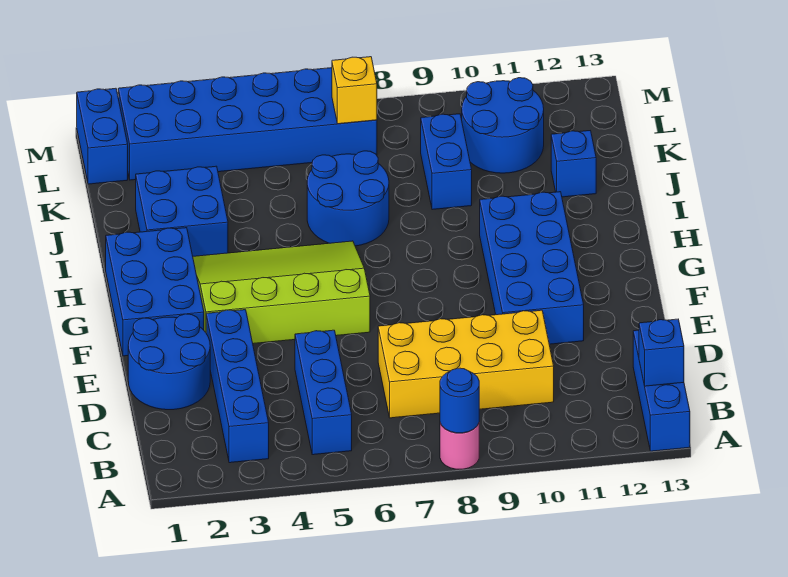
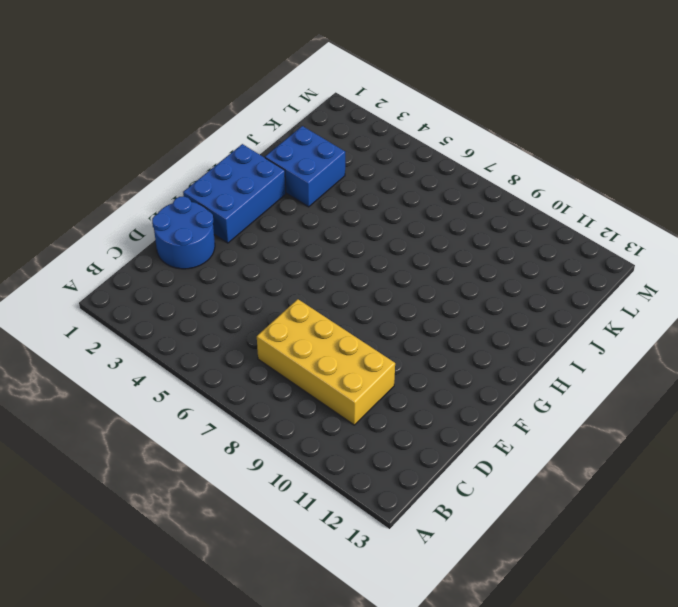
none -> pink 1x1 round brick [440,423,479,469]
none -> blue 1x3 brick [633,330,690,451]
none -> blue 1x4 brick [206,310,269,463]

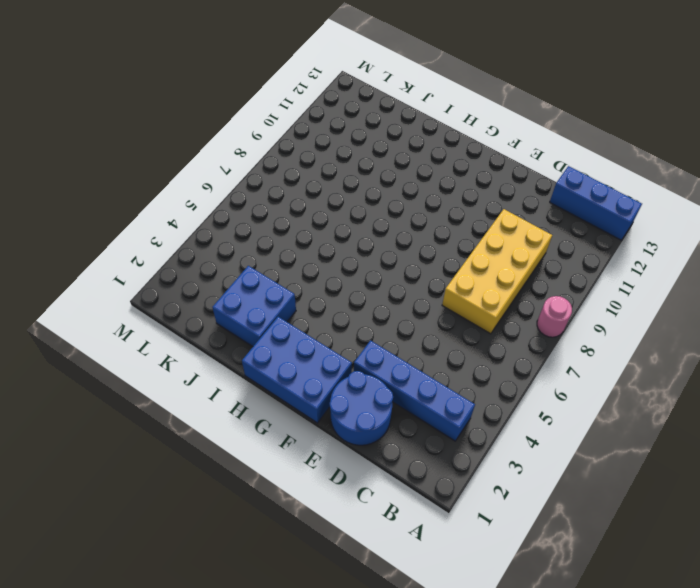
none -> blue 1x3 brick [295,330,352,455]
none -> blue 2x4 brick [480,192,584,344]
none -> lime 3x4 slope [193,241,370,344]

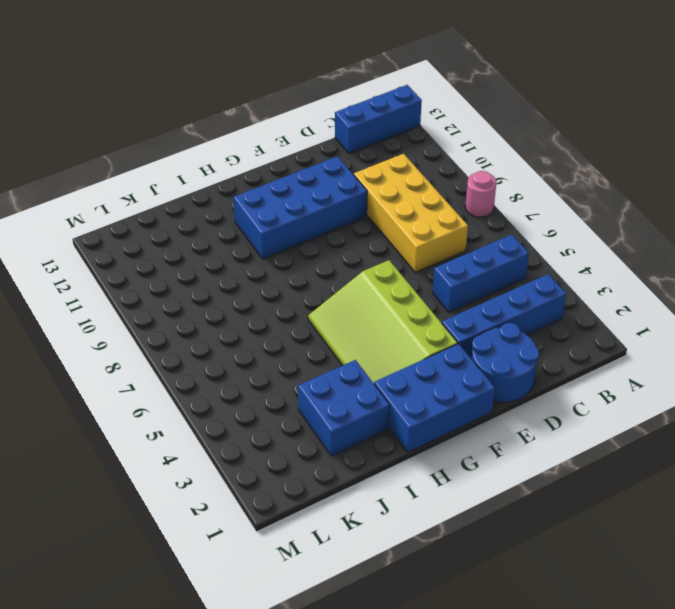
none -> blue 2x2 round brick [307,151,389,246]
none -> blue 1x2 brick [421,114,472,210]
none -> blue 1x1 brick [551,131,596,197]

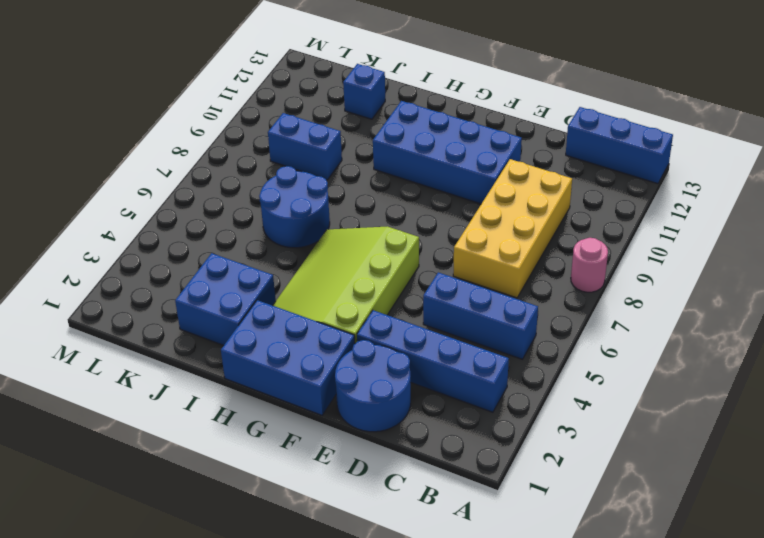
none -> blue 2x2 round brick [462,78,544,173]
none -> blue 1x2 brick [77,88,128,184]
none -> blue 2x6 brick [118,68,377,180]

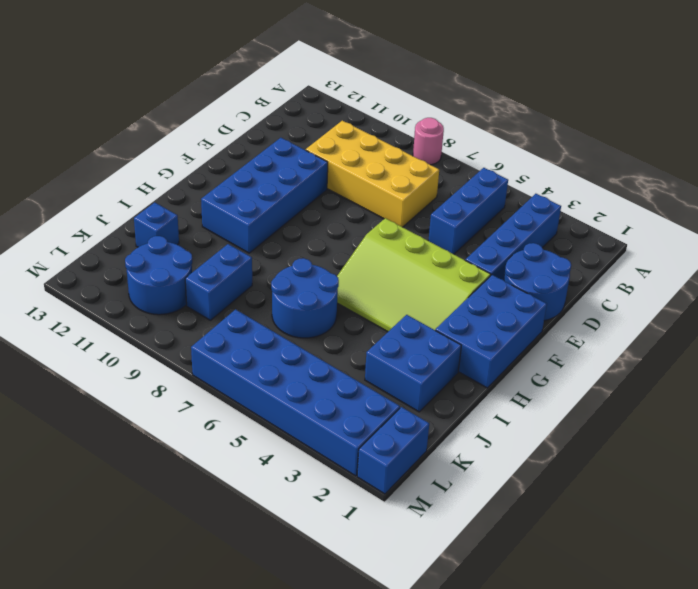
none -> blue 1x3 brick [633,330,690,451]
none -> blue 1x1 round brick [440,368,479,433]
none -> blue 1x1 brick [639,319,684,386]

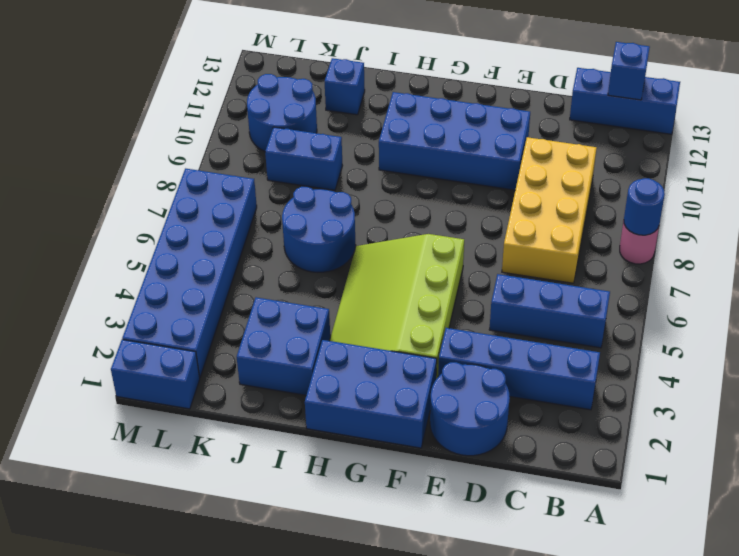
none -> yellow 1x1 brick [332,57,377,124]

